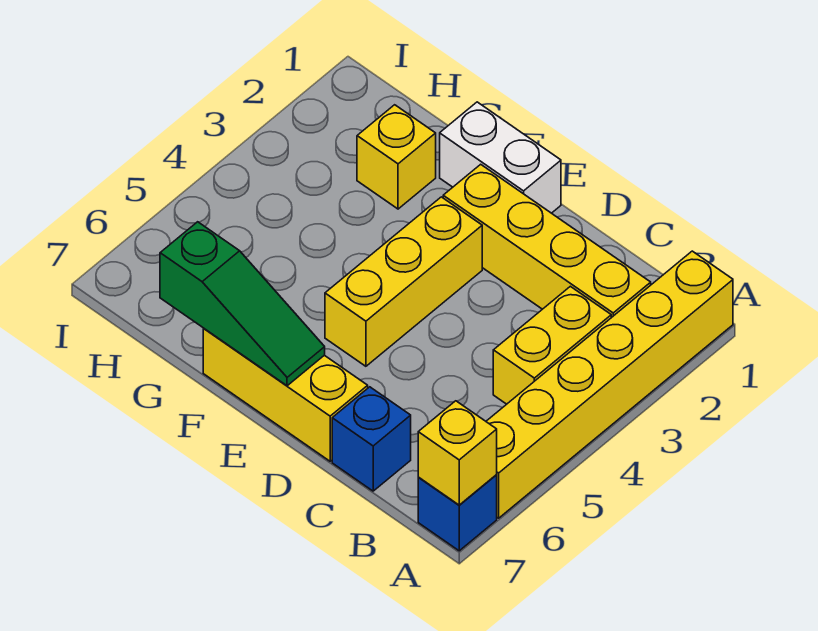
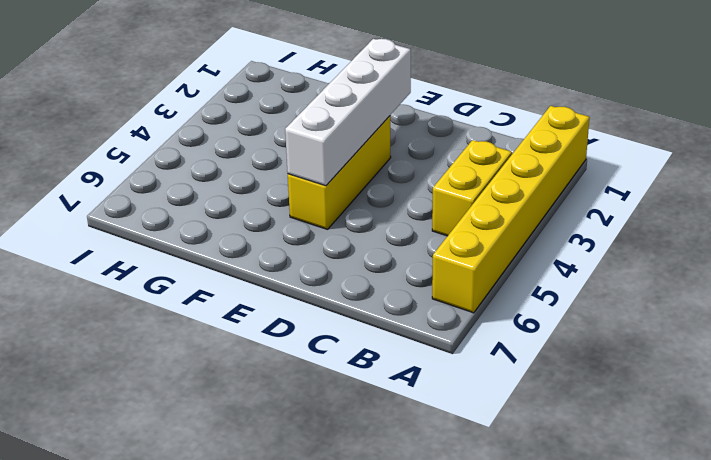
white 1x4 brick [285,39,411,186] -> none
none -> blue 1x1 brick [418,475,497,551]
none -> yellow 1x4 brick [443,164,651,318]

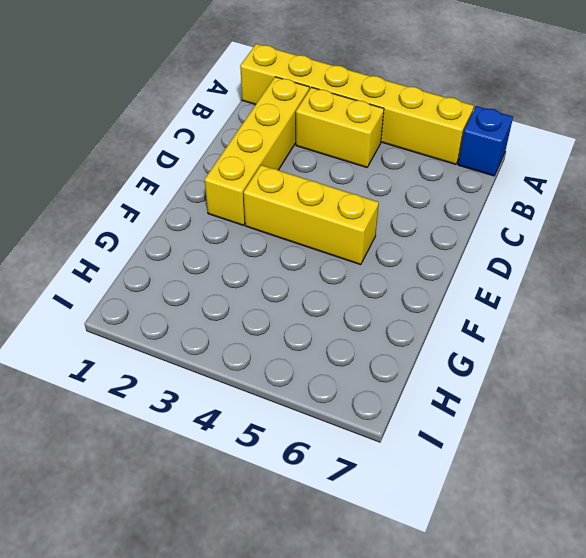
none -> blue 1x1 brick [332,387,411,491]
none -> yellow 1x3 brick [203,328,368,461]

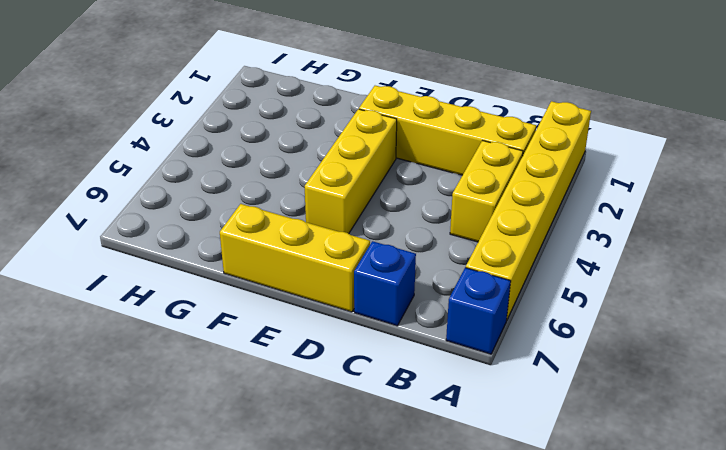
none -> white 1x2 brick [440,102,561,213]
none -> yellow 1x1 brick [357,105,436,209]

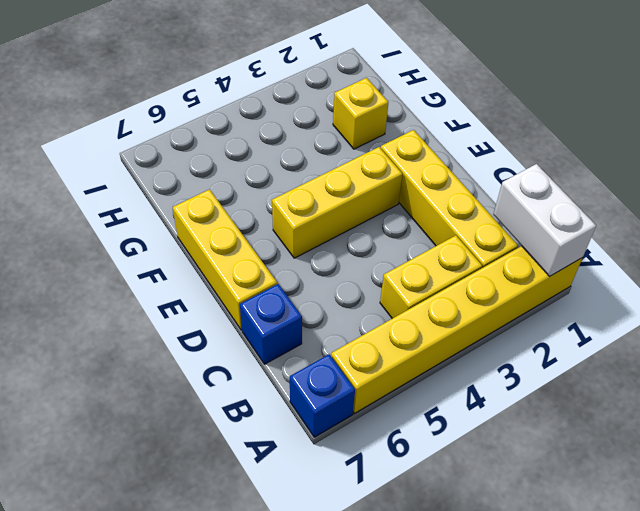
white 1x2 brick [493,164,596,276] -> white 1x2 brick moved to [440,102,561,213]
none -> yellow 1x1 brick [418,401,497,505]
none -> green 1x3 slope [160,222,325,386]

